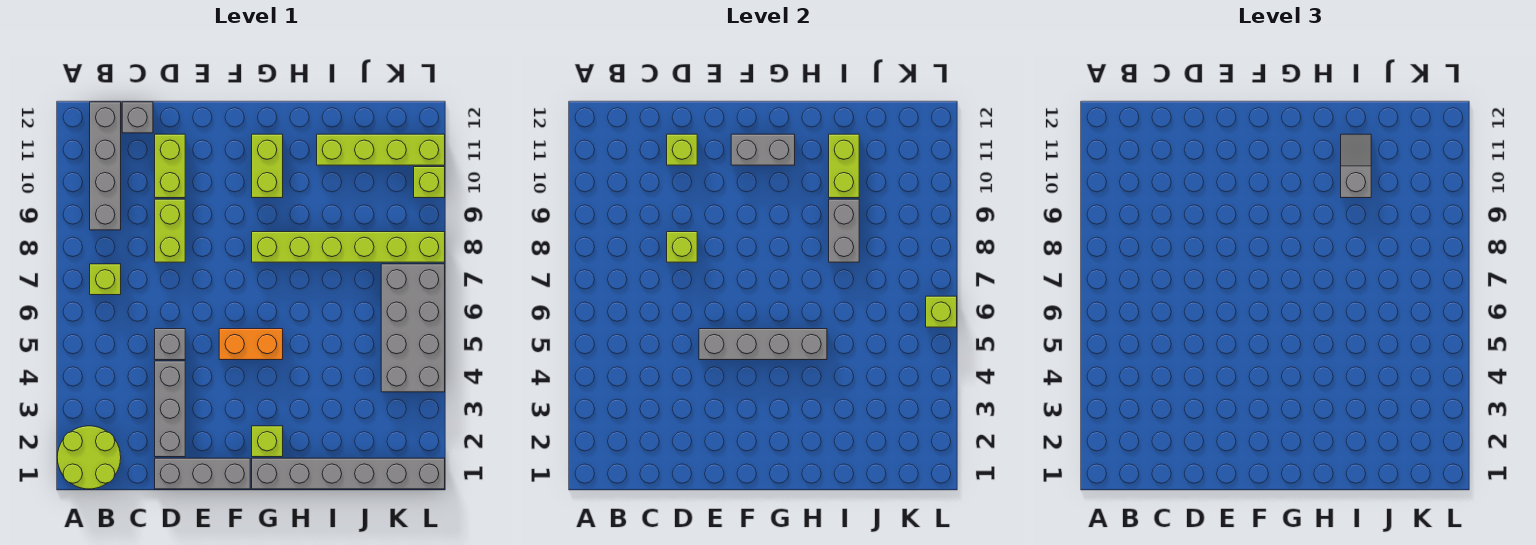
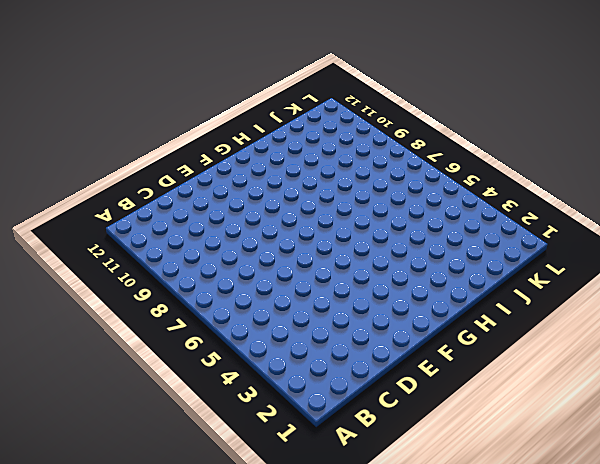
none -> lime 2x2 round brick [57,426,121,489]
none -> lime 1x1 brick [90,264,121,295]
none -> grey 1x4 brick [90,102,121,230]

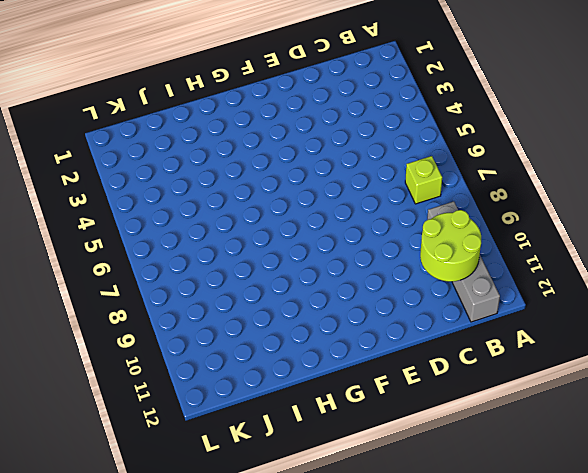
lime 2x2 round brick [420,210,481,282] -> lime 2x2 round brick moved to [57,426,121,489]
none -> grey 1x1 brick [122,102,153,133]
none -> grey 1x3 brick [155,458,250,489]
none -> grey 1x3 brick [155,361,185,457]

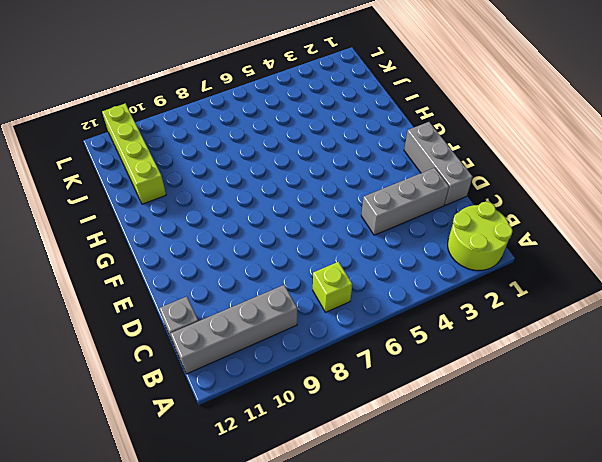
none -> grey 1x1 brick [155,329,185,360]
none -> lime 1x2 brick [155,199,185,262]
none -> lime 1x2 brick [155,134,185,198]

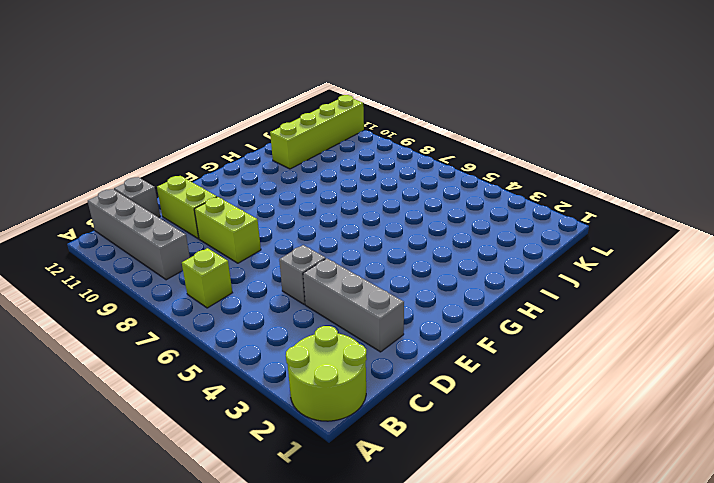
none -> grey 1x3 brick [155,458,250,489]
none -> orange 1x2 brick [219,329,283,360]
none -> grey 1x6 brick [252,458,445,489]

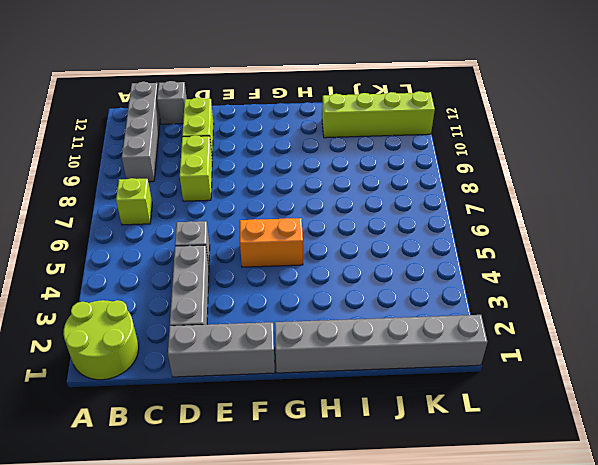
none -> lime 1x1 brick [252,426,283,457]
none -> lime 1x6 brick [252,232,445,262]
none -> lime 1x2 brick [252,134,283,198]

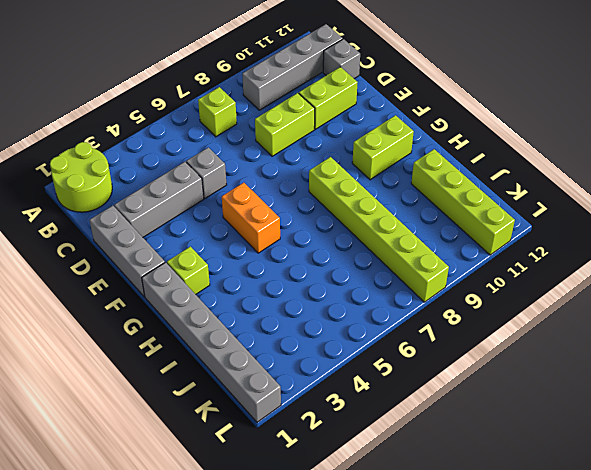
none -> grey 2x4 brick [381,264,445,392]
none -> lime 1x1 brick [414,167,445,198]
none -> lime 1x1 brick [667,232,697,262]

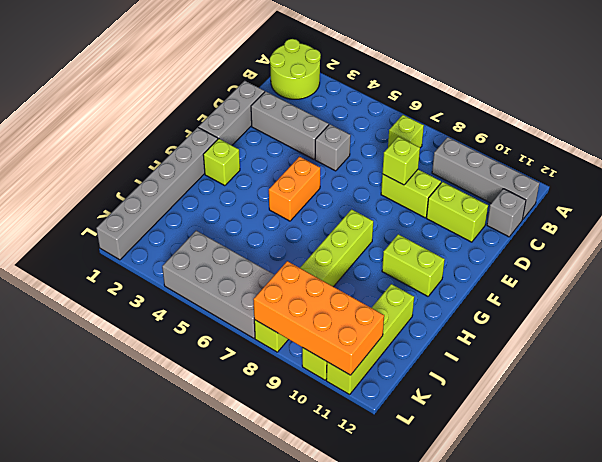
orange 2x4 brick [253,261,384,375] -> none
none -> lime 1x1 brick [667,134,697,165]
none -> grey 1x4 brick [699,329,827,360]
none -> grey 1x2 brick [731,134,795,165]

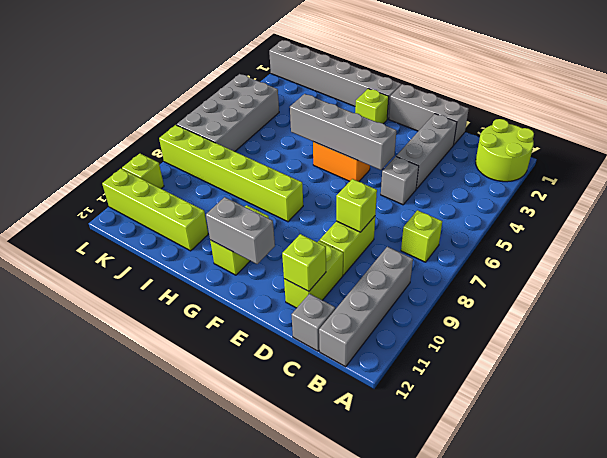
none -> grey 1x2 brick [829,199,859,262]
none -> lime 1x2 brick [829,134,859,198]
none -> lime 1x1 brick [926,296,957,327]

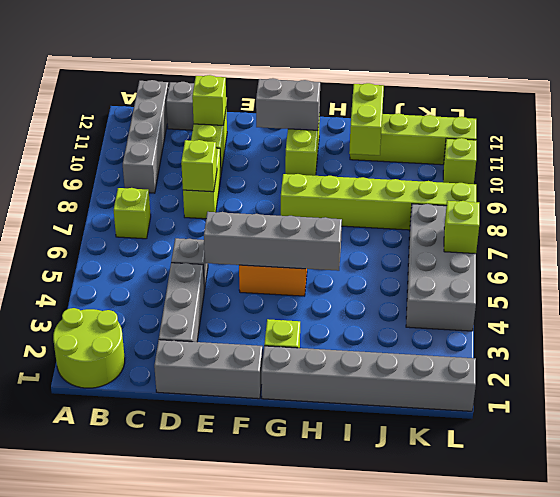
none -> grey 1x2 brick [829,199,859,262]
none -> grey 1x2 slope [1341,134,1371,198]

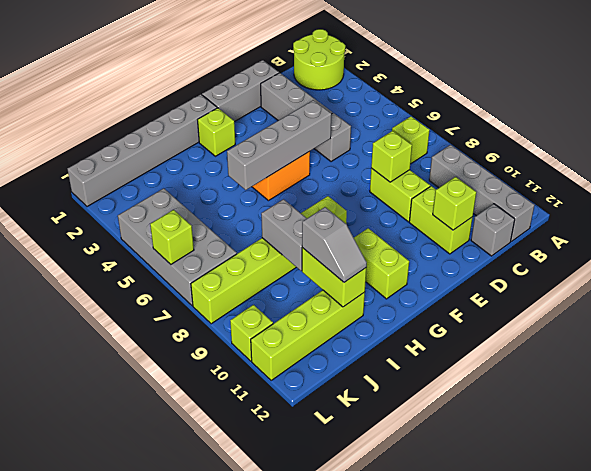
none -> grey 1x2 brick [731,134,795,165]

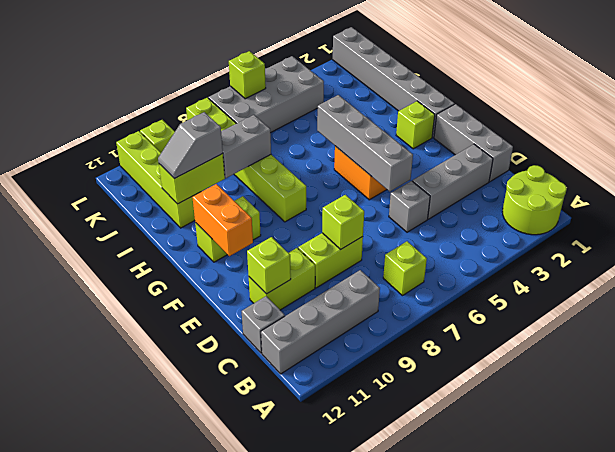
orange 1x2 brick [192,184,253,256] -> grey 1x2 brick [731,134,795,165]

